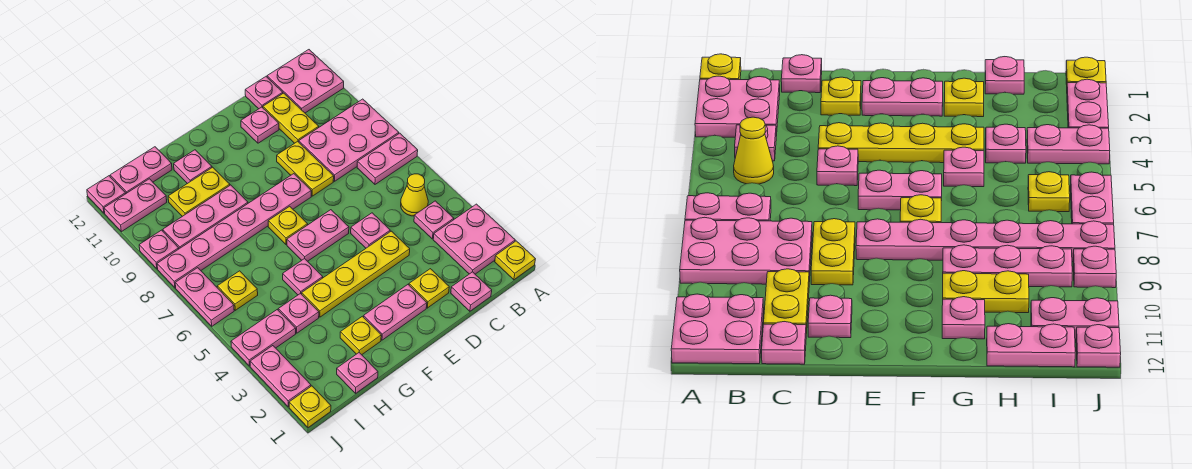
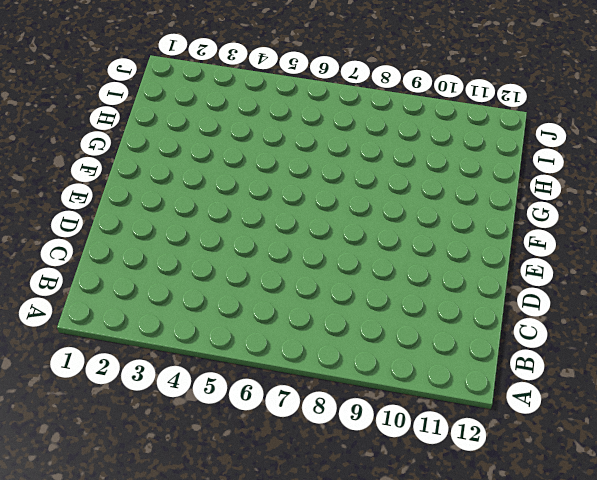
none -> yellow 1x1 plate [495,241,535,280]
none -> pink 2x2 plate [433,204,515,274]
none -> pink 1x2 plate [357,133,418,184]
none -> pink 2x3 plate [299,99,399,181]

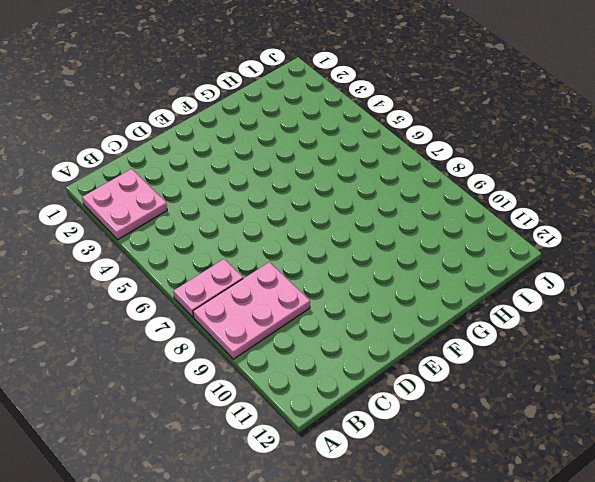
none -> yellow 1x1 plate [495,241,535,280]
none -> pink 2x2 plate [267,50,344,113]
none -> pink 1x1 plate [414,201,454,239]
none -> yellow 1x1 cone [401,174,428,216]

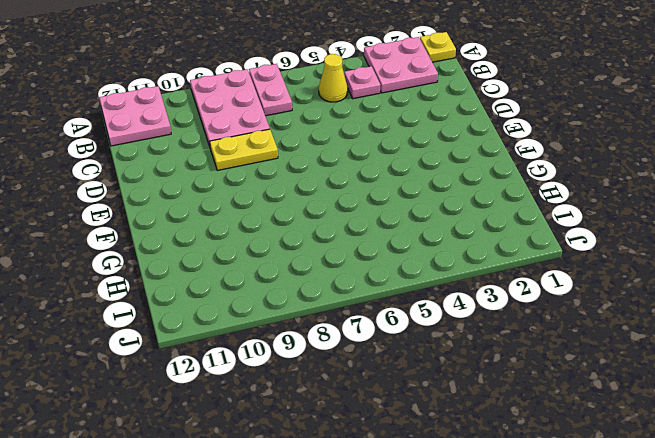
none -> pink 1x1 plate [451,272,492,311]
none -> yellow 1x2 plate [263,93,319,143]
none -> pink 1x1 plate [245,77,283,109]
none -> yellow 1x1 plate [409,269,449,308]

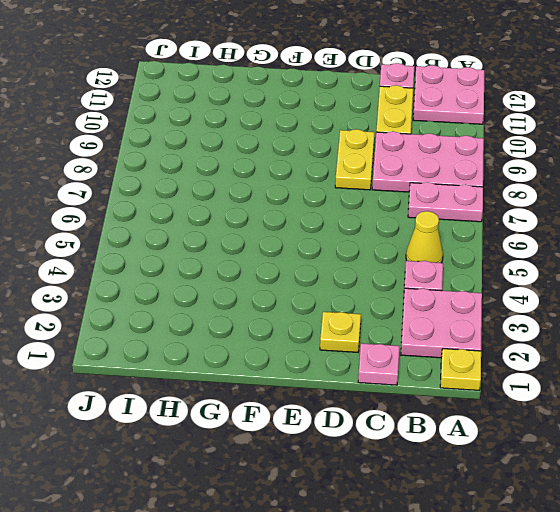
none -> yellow 1x4 plate [302,231,410,317]
none -> pink 1x1 plate [351,213,390,248]
none -> pink 1x1 plate [241,107,279,143]
none -> pink 1x2 plate [364,285,427,340]

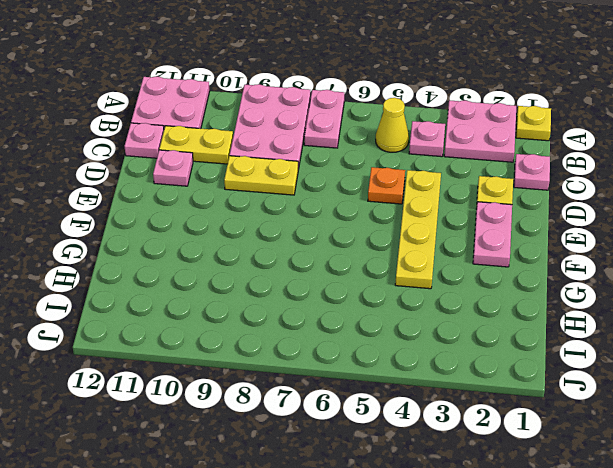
orange 1x1 plate [368,167,405,204] -> pink 1x1 plate [351,213,390,248]
none -> pink 1x2 plate [287,210,349,261]
none -> pink 1x6 plate [157,174,311,288]
none -> yellow 1x1 plate [268,206,308,244]
none -> yellow 1x1 plate [340,316,381,355]

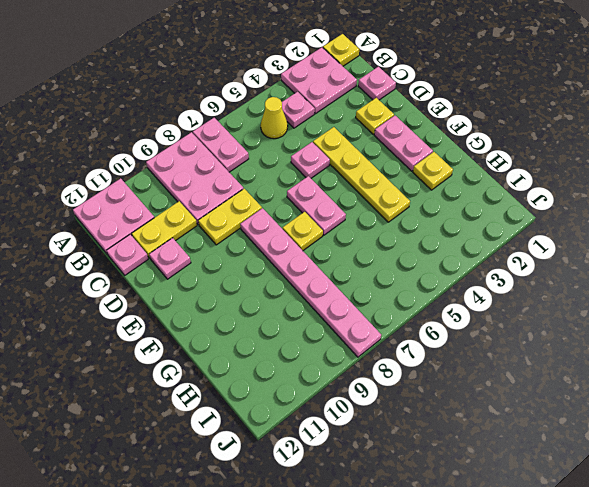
none -> pink 1x1 plate [283,259,323,295]
none -> pink 1x3 plate [163,185,248,249]
none -> yellow 1x2 plate [168,167,230,216]
none -> pink 1x1 plate [174,150,212,184]

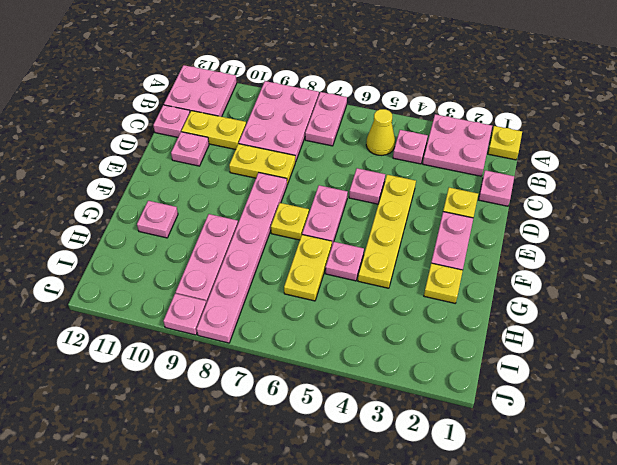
yellow 1x2 plate [284,235,332,301] -> yellow 1x2 plate moved to [168,167,230,216]
none -> pink 1x1 plate [337,353,378,393]
none -> pink 1x1 plate [278,293,319,333]
none -> pink 1x2 plate [110,147,172,193]
none -> pink 1x2 plate [231,310,296,366]

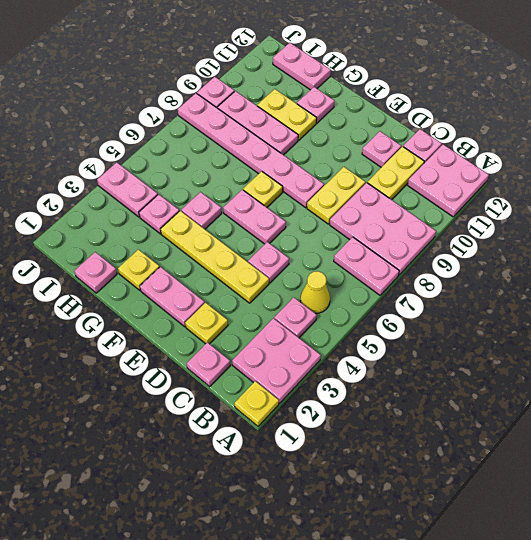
none -> yellow 1x1 plate [217,271,258,310]
none -> pink 1x2 plate [104,179,167,232]
none -> yellow 1x1 plate [289,386,331,428]
none -> pink 1x2 plate [250,346,311,407]

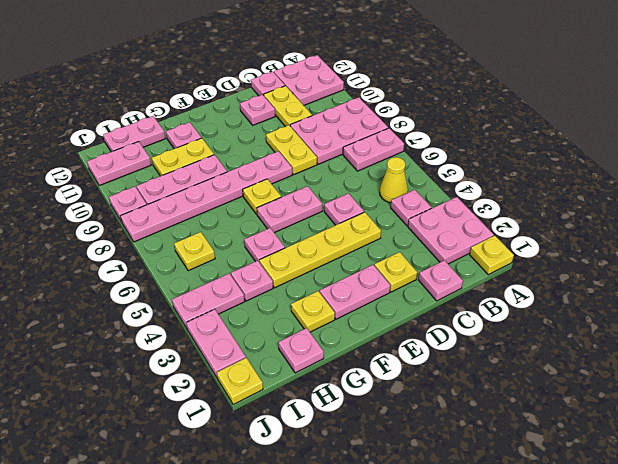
none -> pink 1x2 plate [175,268,234,326]
none -> pink 1x1 plate [87,176,126,213]

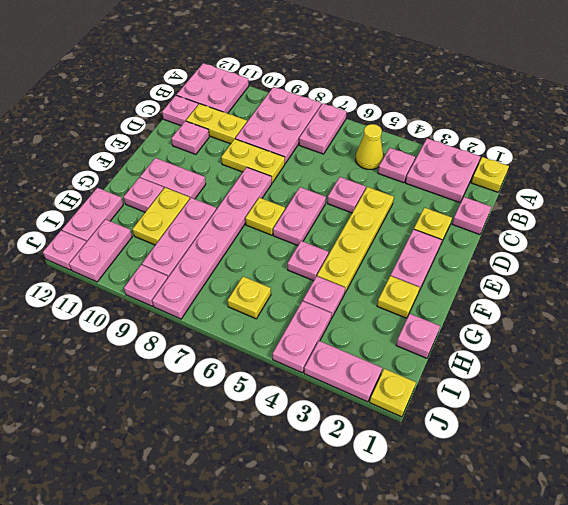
pink 1x2 plate [140,158,206,199] -> pink 1x2 plate moved to [175,268,234,326]

